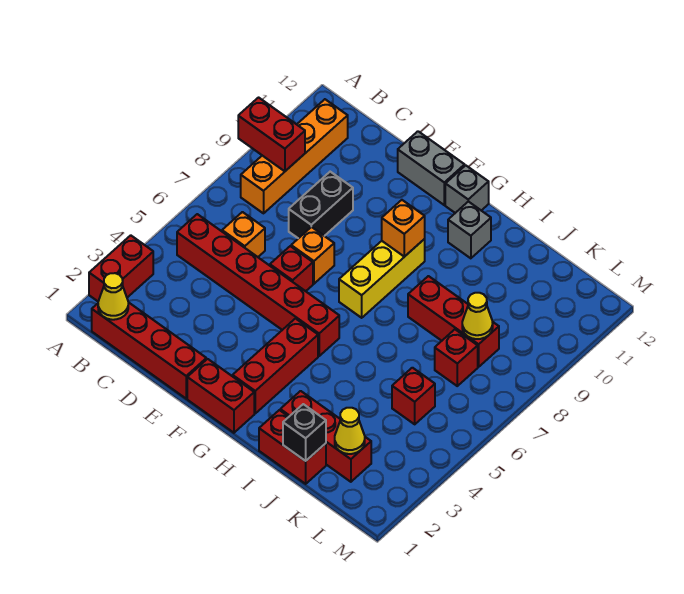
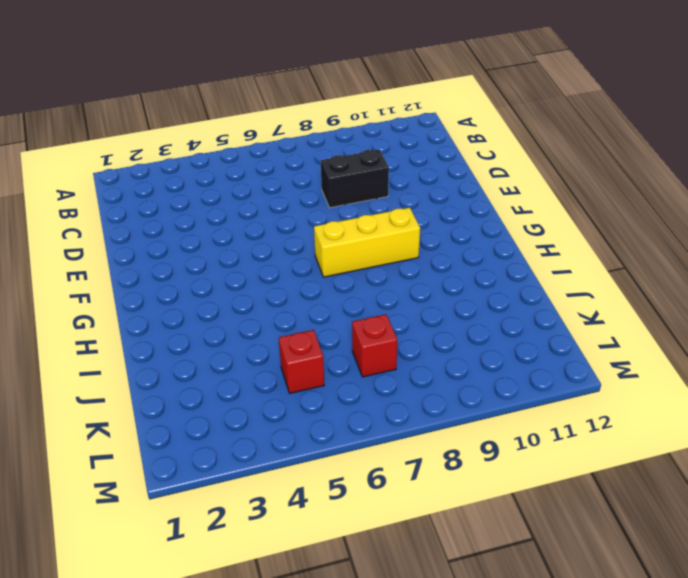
none -> red 1x2 brick [89,235,153,301]
none -> red 1x4 brick [92,302,206,399]
none -> red 1x6 brick [177,214,339,356]

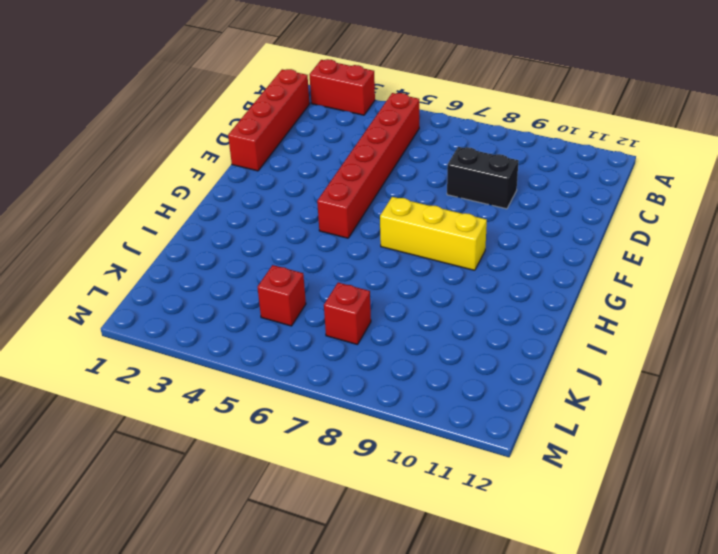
none -> orange 1x4 brick [241,99,348,213]
none -> orange 1x1 brick [222,212,265,257]
none -> red 1x1 brick [270,246,313,291]

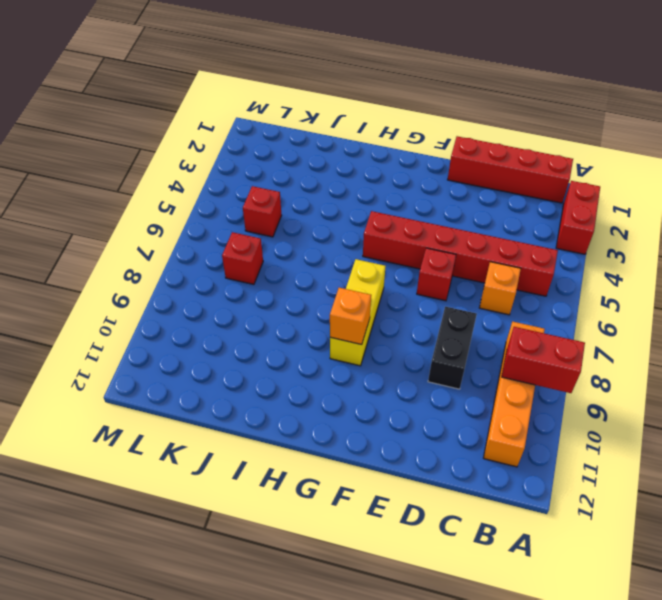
none -> orange 1x1 brick [291,227,334,284]
none -> grey 1x2 brick [398,131,465,205]
none -> red 1x2 brick [187,359,254,433]

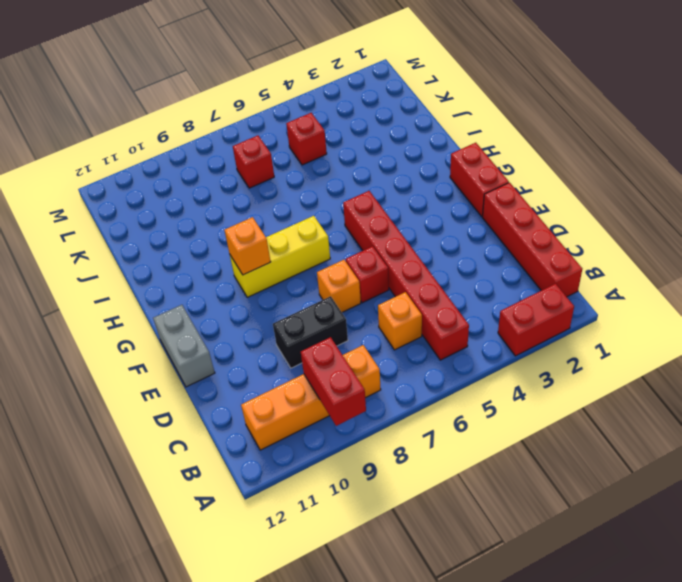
none -> red 1x3 brick [233,319,318,413]
none -> grey 1x1 brick [445,165,489,213]
none -> grey 1x1 brick [448,201,491,258]

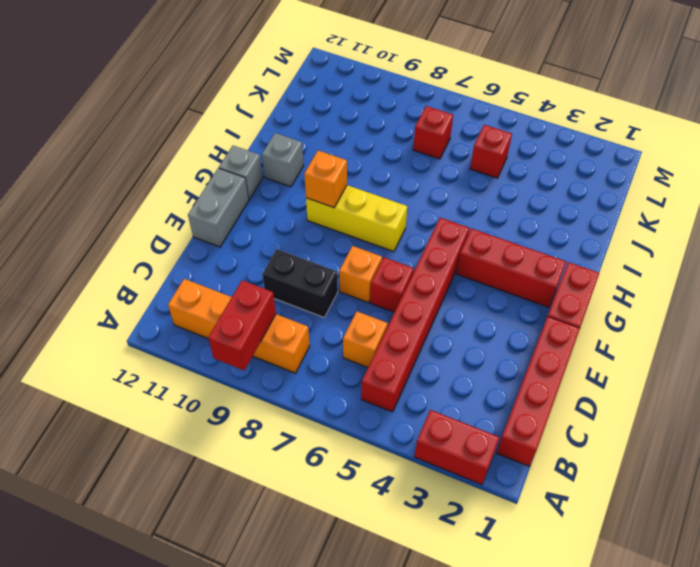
none -> red 1x2 brick [259,410,326,484]
none -> red 1x3 brick [280,391,371,482]
none -> red 1x3 brick [408,276,499,367]

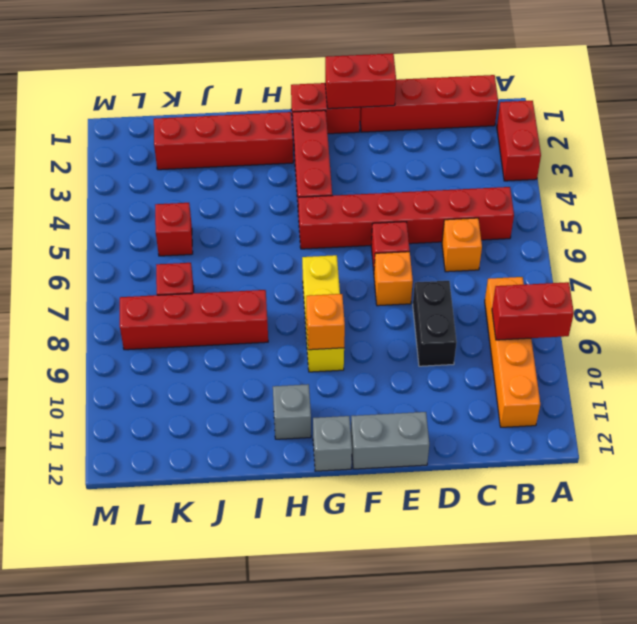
red 1x2 brick [325,53,396,109] -> red 1x2 brick moved to [259,410,326,484]
red 1x4 brick [154,112,293,170] -> red 1x3 brick [280,391,371,482]
red 1x4 brick [120,290,268,350] -> red 1x3 brick [408,276,499,367]
none -> yellow 1x1 cone [98,273,128,320]
none -> black 1x1 brick [283,404,326,461]
none -> yellow 1x1 cone [335,408,365,454]

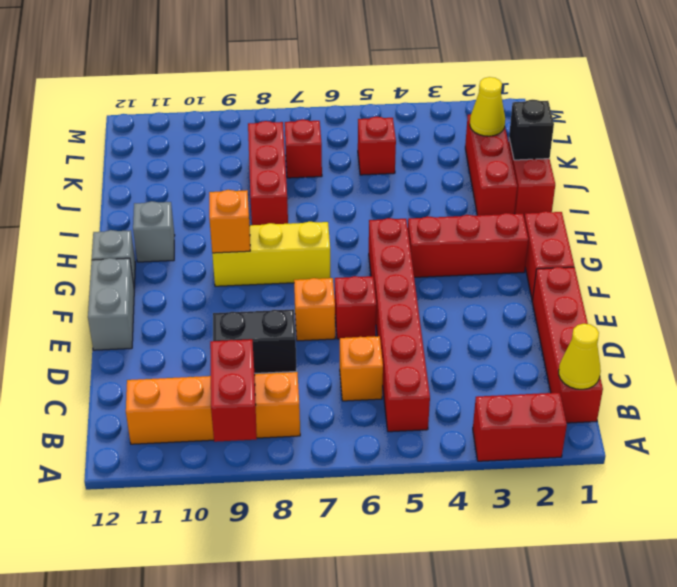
none -> yellow 1x1 cone [462,293,493,339]

